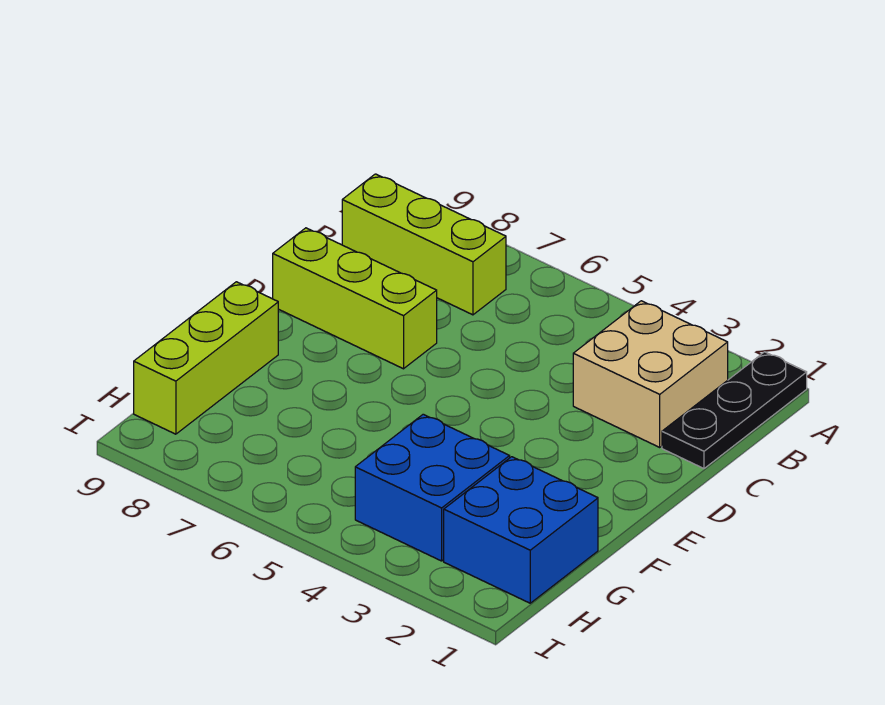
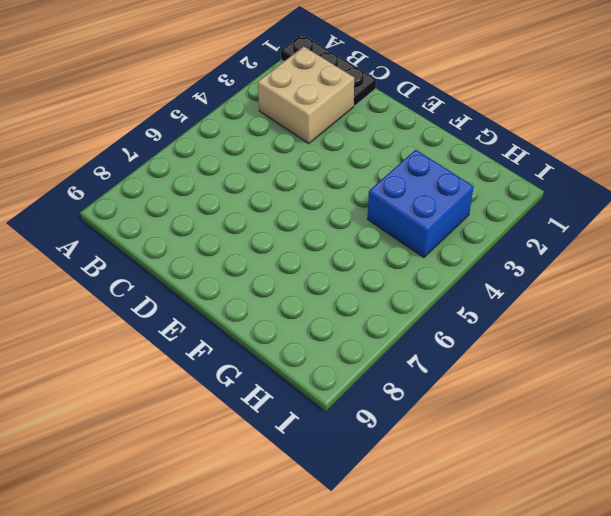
none -> lime 1x3 brick [342,174,506,315]
none -> lime 1x3 brick [273,228,437,369]

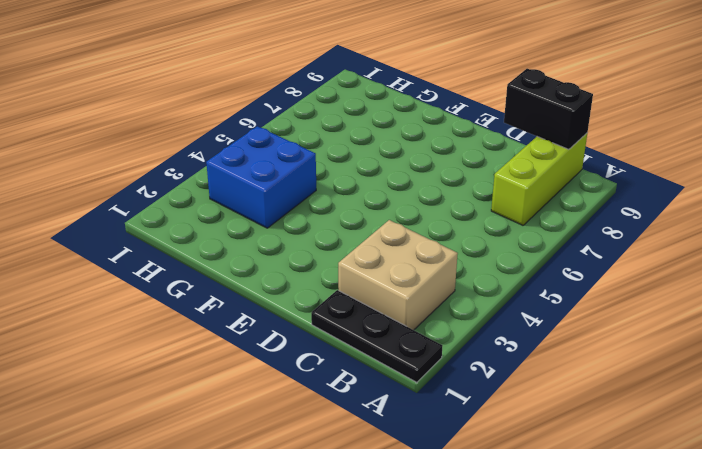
black 1x2 brick [504,69,593,149] -> none
none -> lime 1x3 brick [273,228,437,369]
none -> lime 1x3 brick [134,282,278,434]

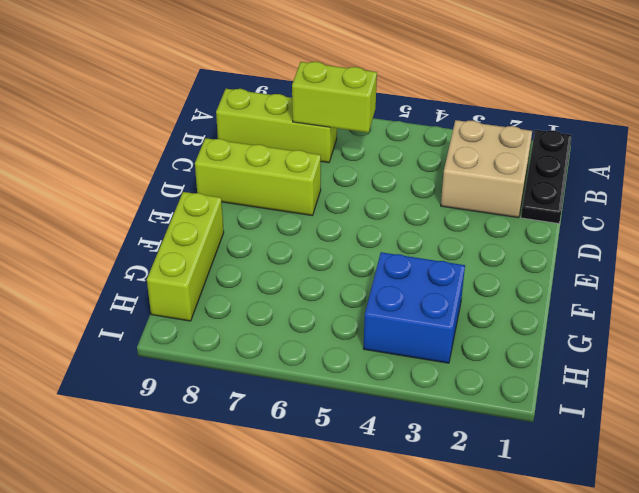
lime 1x2 brick [292,62,377,132] -> none
none -> blue 2x2 brick [444,457,598,603]

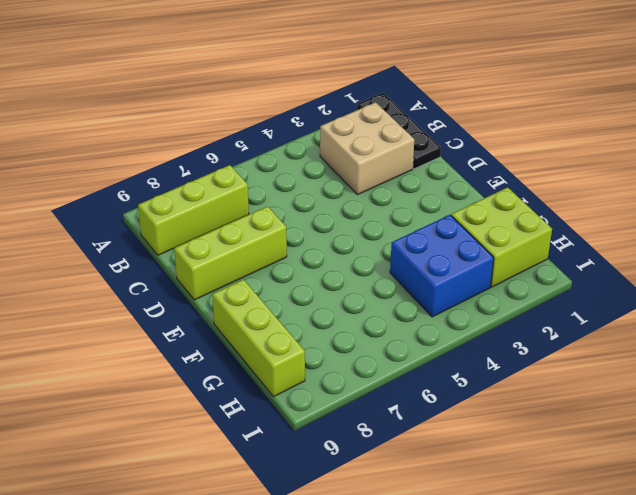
lime 2x2 brick [451,187,552,287] -> blue 2x2 brick [444,457,598,603]

